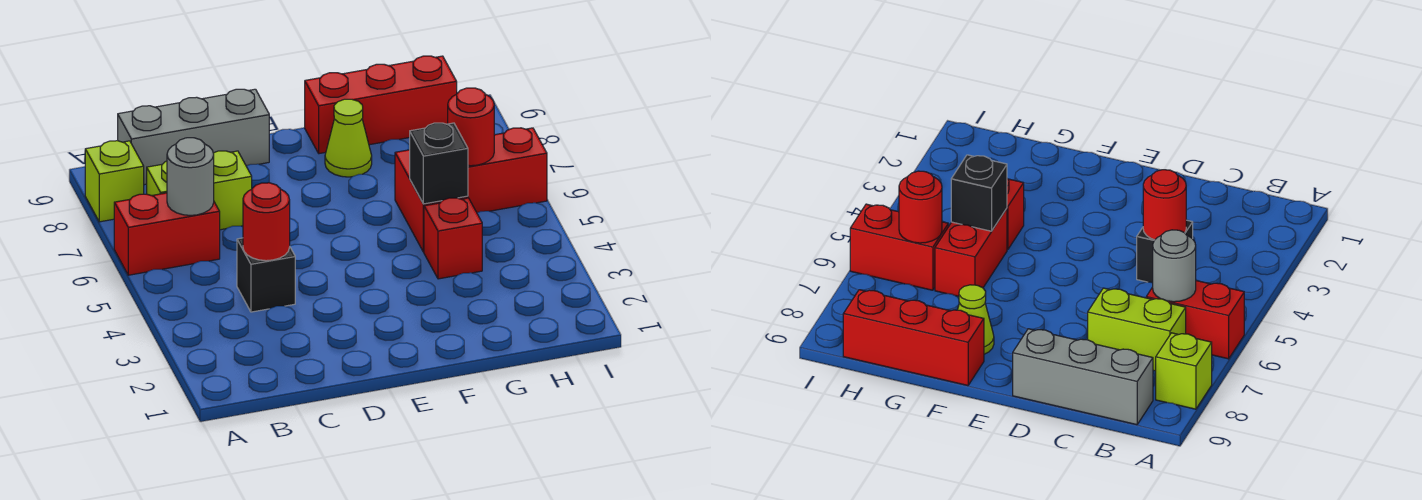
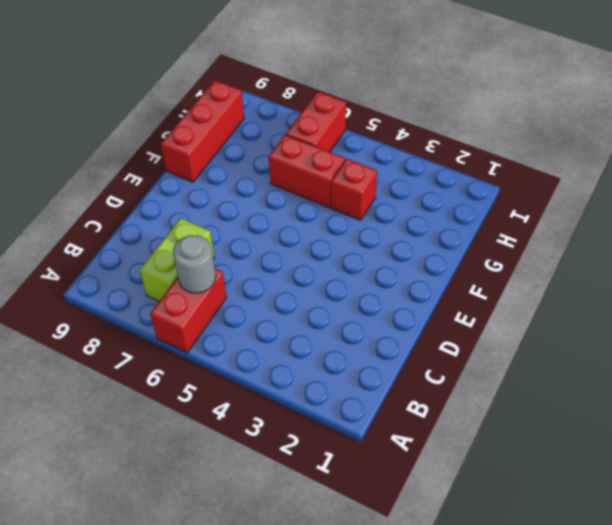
none -> lime 1x1 brick [85,141,144,222]
none -> grey 1x3 brick [118,89,269,185]
none -> black 1x1 brick [237,238,295,312]

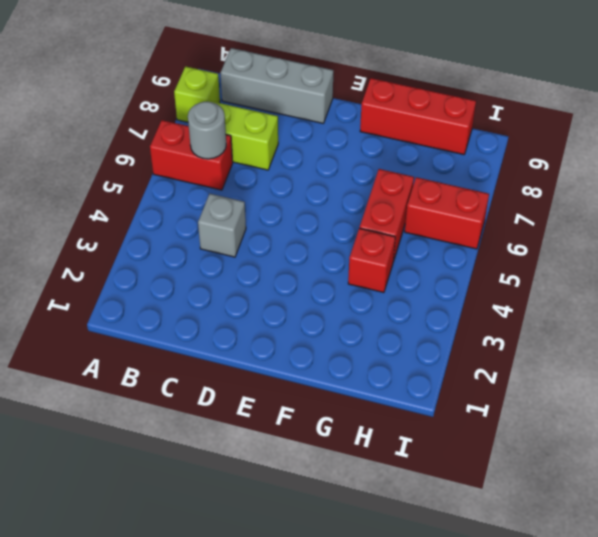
grey 1x1 brick [198,194,246,257] -> black 1x1 brick [237,238,295,312]
none -> lime 1x1 cone [325,99,372,177]
none -> red 1x1 round brick [243,183,290,261]
none -> black 1x1 brick [409,123,468,204]

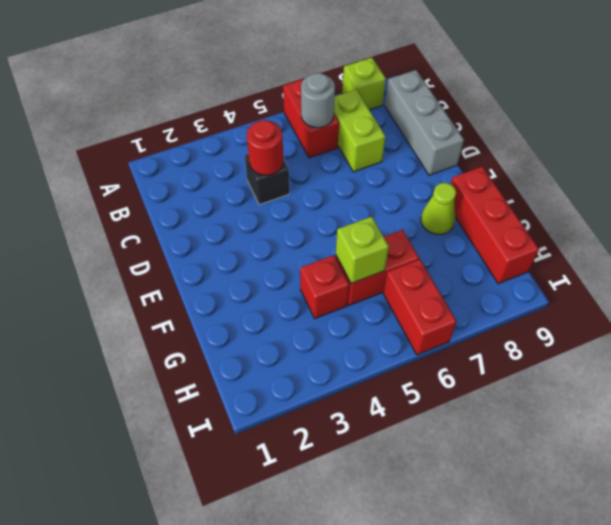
lime 1x1 brick [336,217,389,284] -> black 1x1 brick [409,123,468,204]
none -> red 1x1 round brick [448,88,494,166]

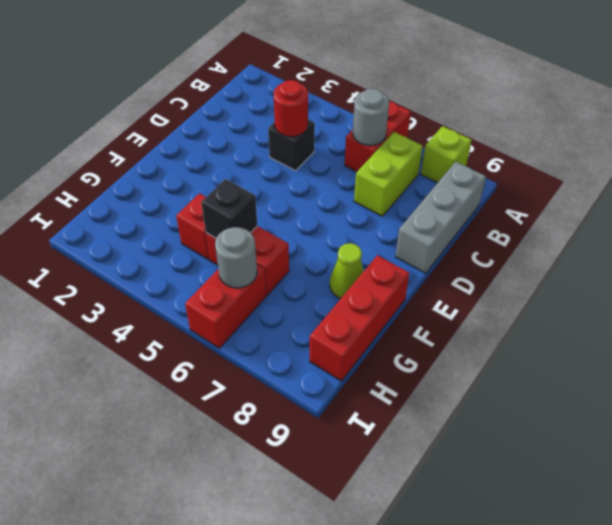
grey 1x1 round brick [215,227,257,288] -> red 1x1 round brick [448,88,494,166]

